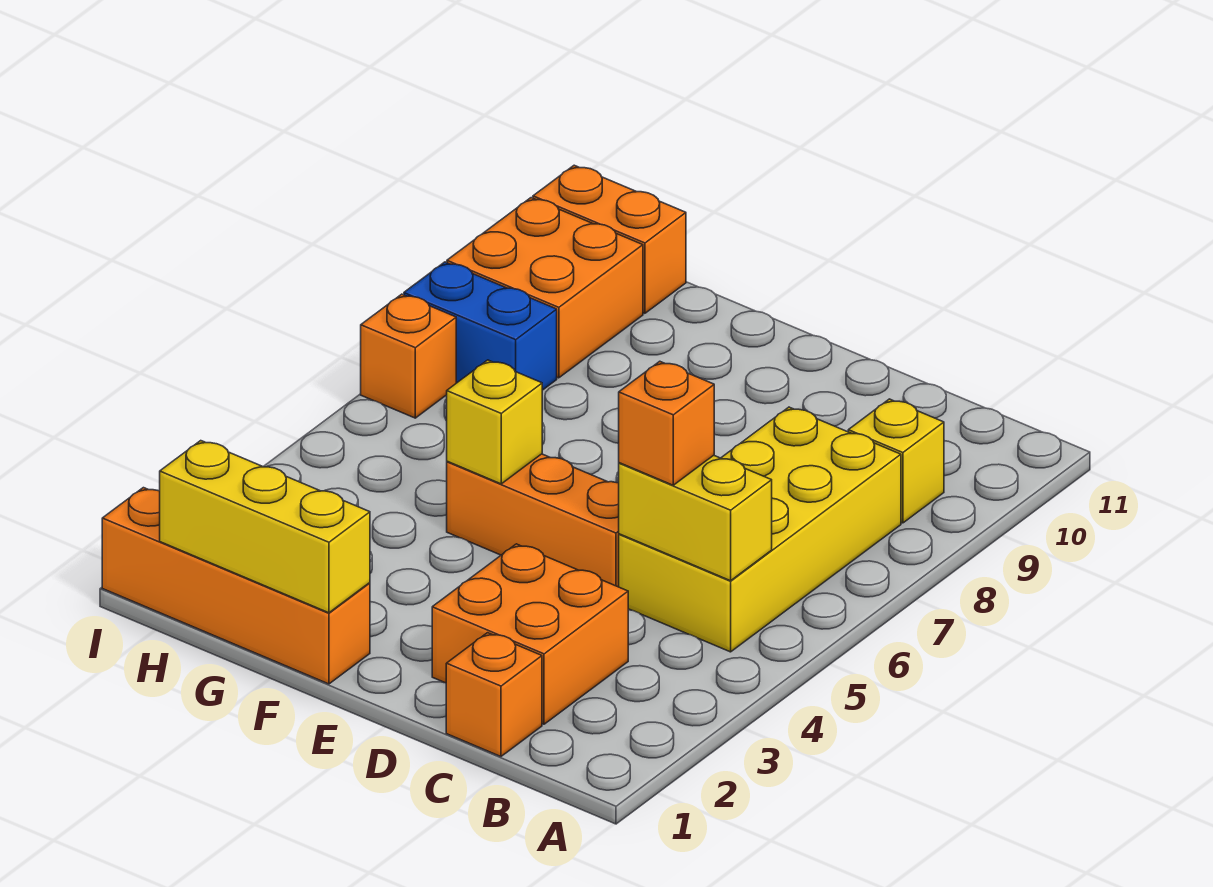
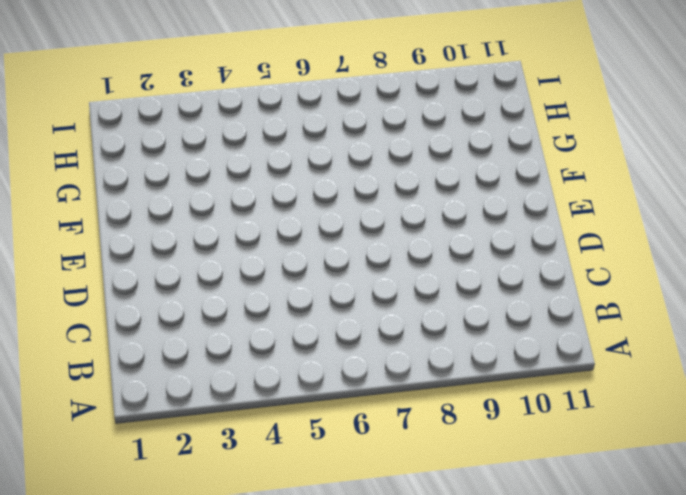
none -> yellow 2x4 brick [619,407,901,652]
none -> yellow 1x1 brick [848,399,944,523]
none -> orange 1x1 brick [446,633,542,756]

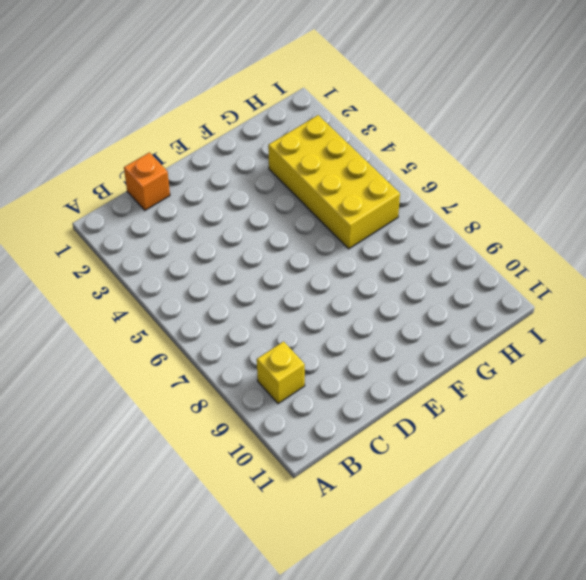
yellow 2x4 brick [268,115,400,249] -> yellow 2x4 brick moved to [619,407,901,652]
none -> orange 2x2 brick [432,544,628,724]
none -> orange 1x3 brick [447,454,619,587]
none -> orange 1x4 brick [102,488,370,684]

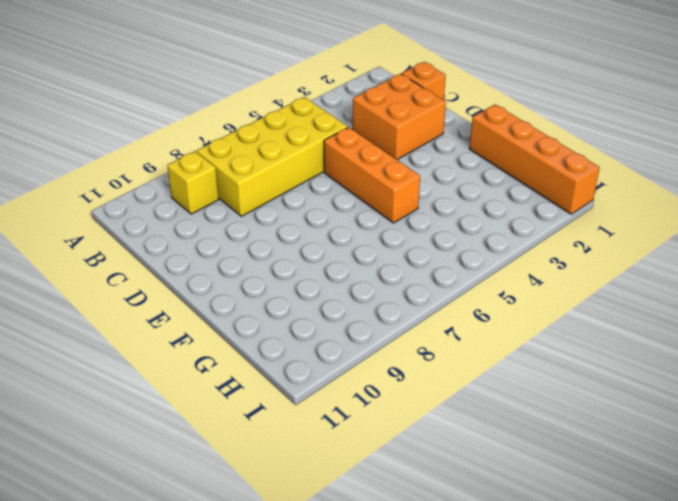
none -> blue 1x2 brick [404,262,557,390]
none -> orange 2x2 brick [447,198,643,378]
none -> orange 1x2 brick [533,165,686,313]

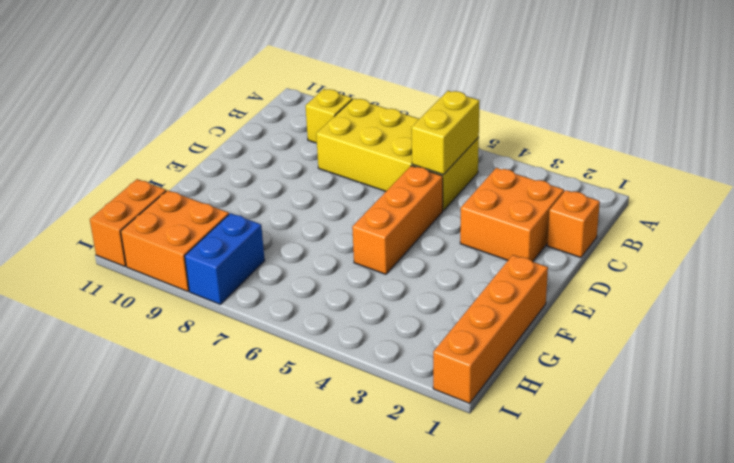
none -> orange 1x1 brick [361,294,456,418]
none -> yellow 1x3 brick [160,441,370,613]
none -> yellow 1x1 brick [447,360,542,484]

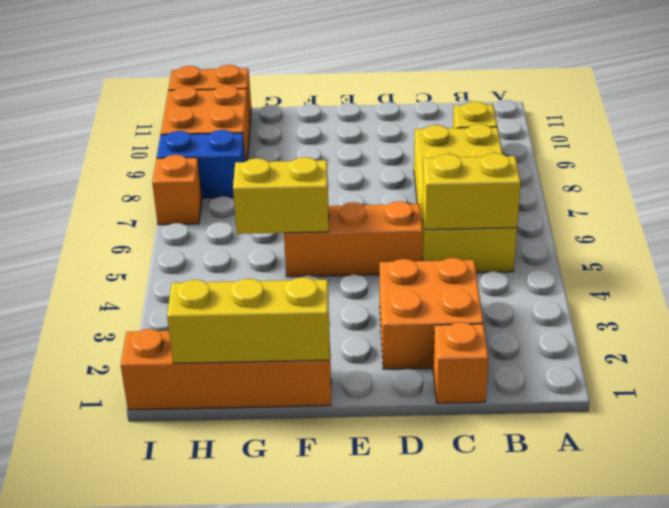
yellow 1x2 brick [233,157,329,234] -> yellow 1x1 brick [447,360,542,484]
none -> orange 1x1 brick [619,361,714,485]

